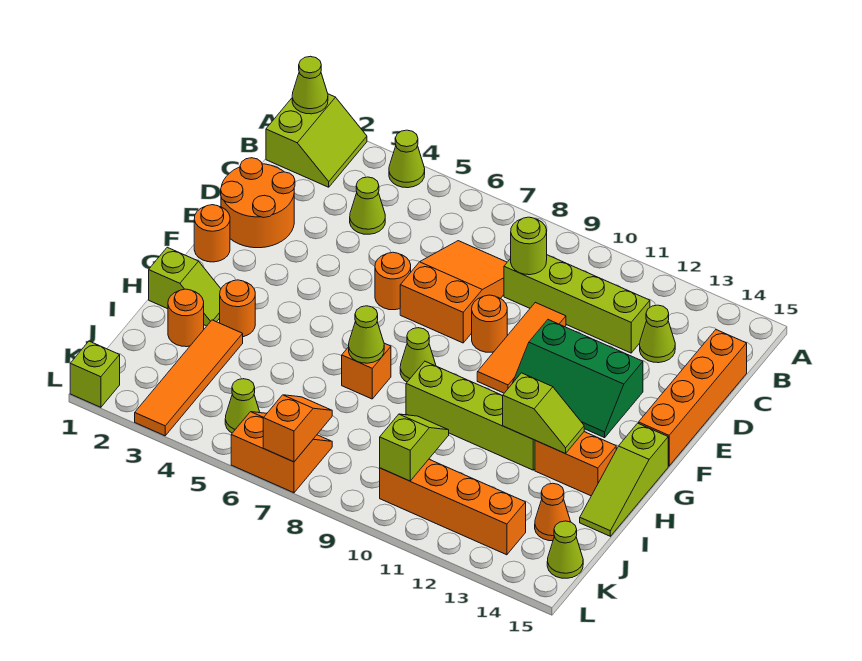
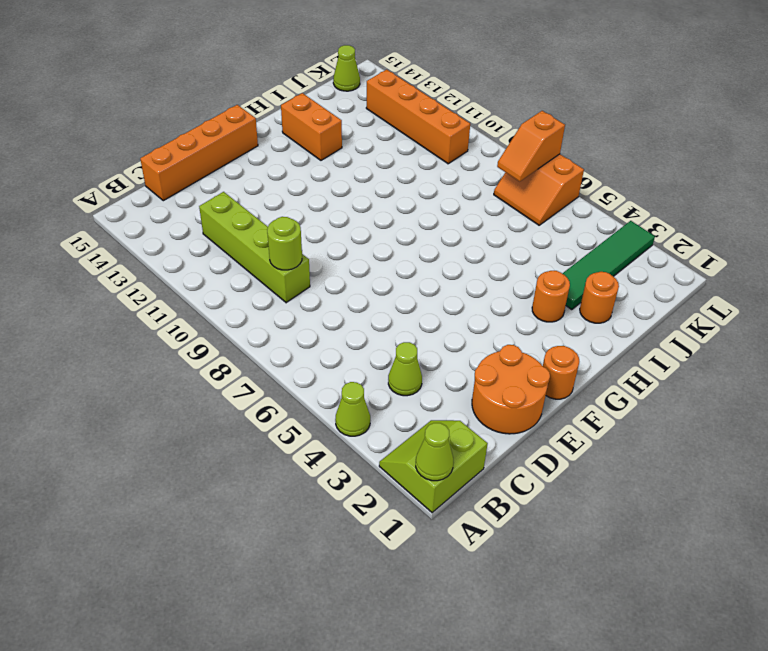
green 1x4 tile [562,221,655,310] -> orange 1x4 tile [135,320,243,436]
none -> orange 2x3 slope [400,241,507,343]
none -> lime 1x1 cone [640,305,675,363]
none -> orange 1x3 tile [477,302,566,393]
none -> orange 1x1 round brick [375,252,411,310]

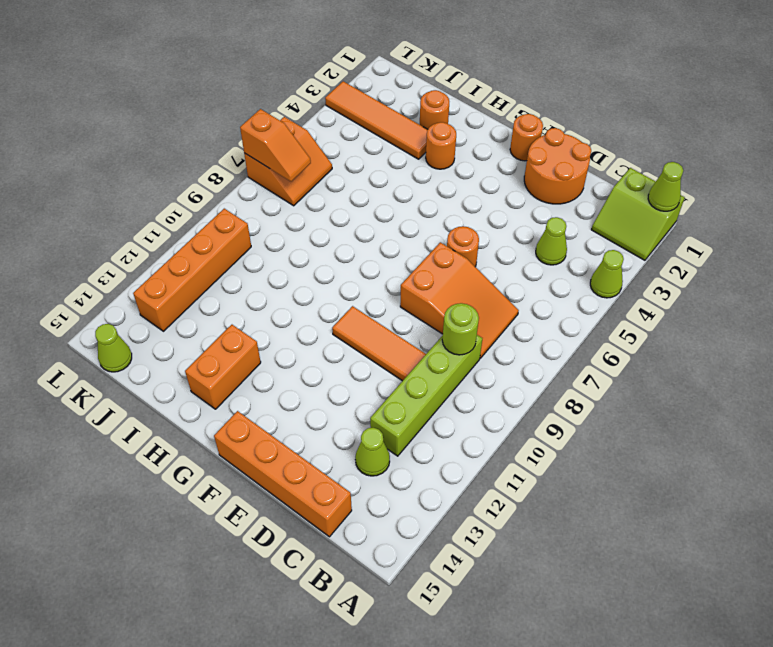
none -> orange 1x1 round brick [472,295,507,352]
none -> green 2x3 slope [513,320,643,438]
none -> lime 1x1 cone [400,328,436,382]
none -> lime 1x3 slope [580,423,668,536]

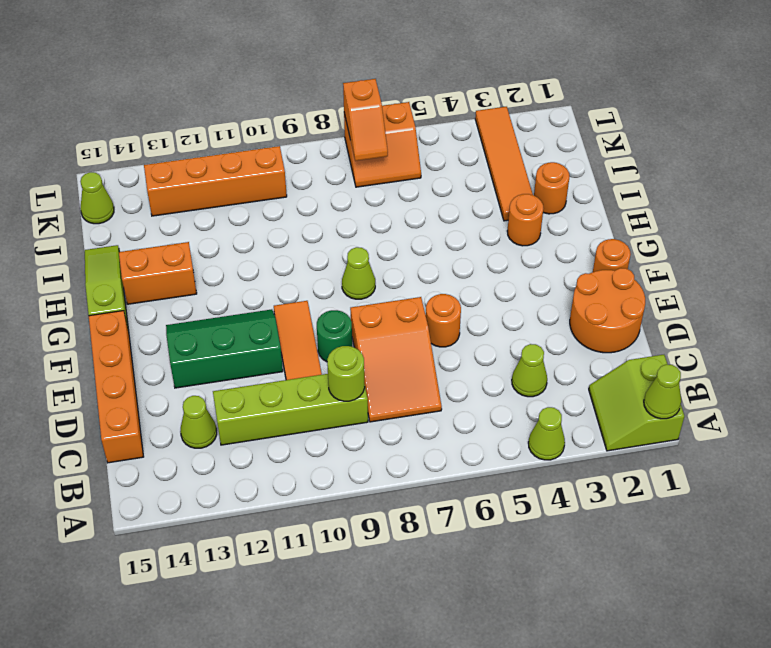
green 1x1 round brick [317,310,352,362] -> orange 1x1 round brick [472,295,507,352]
none -> lime 1x2 slope [149,247,221,326]
none -> orange 1x1 brick [342,343,391,399]
none -> lime 1x4 brick [406,361,535,470]
none -> orange 1x1 cone [535,483,571,541]

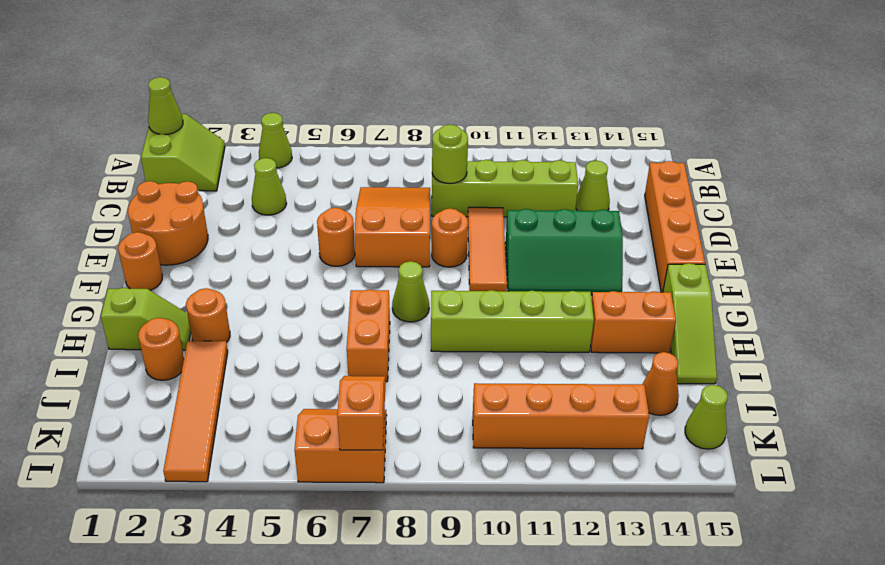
orange 1x2 brick [347,289,390,382] -> orange 1x1 brick [342,343,391,399]
none -> lime 1x1 cone [225,379,260,433]
none -> lime 1x1 brick [70,341,120,407]
none -> lime 1x1 cone [349,306,384,363]
none -> lime 1x2 slope [503,373,584,453]

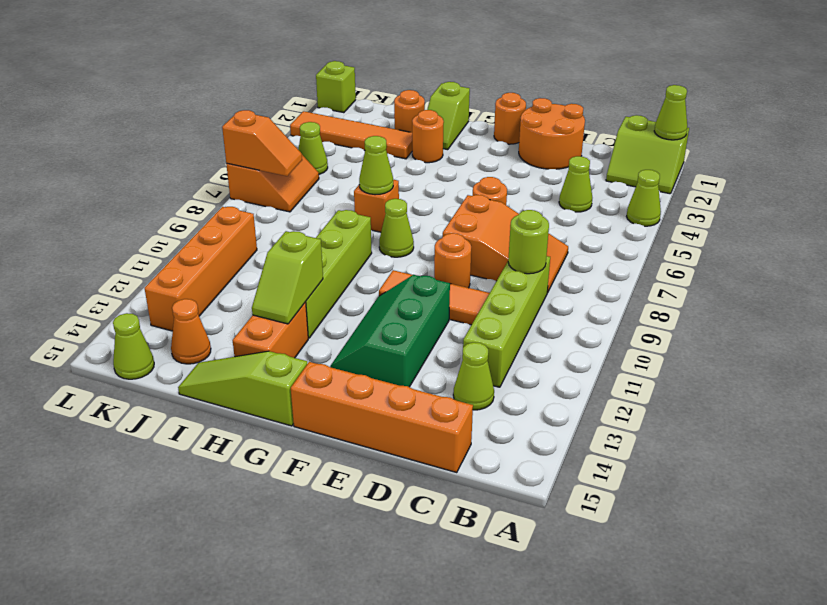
none -> lime 1x2 slope [380,414,449,481]

